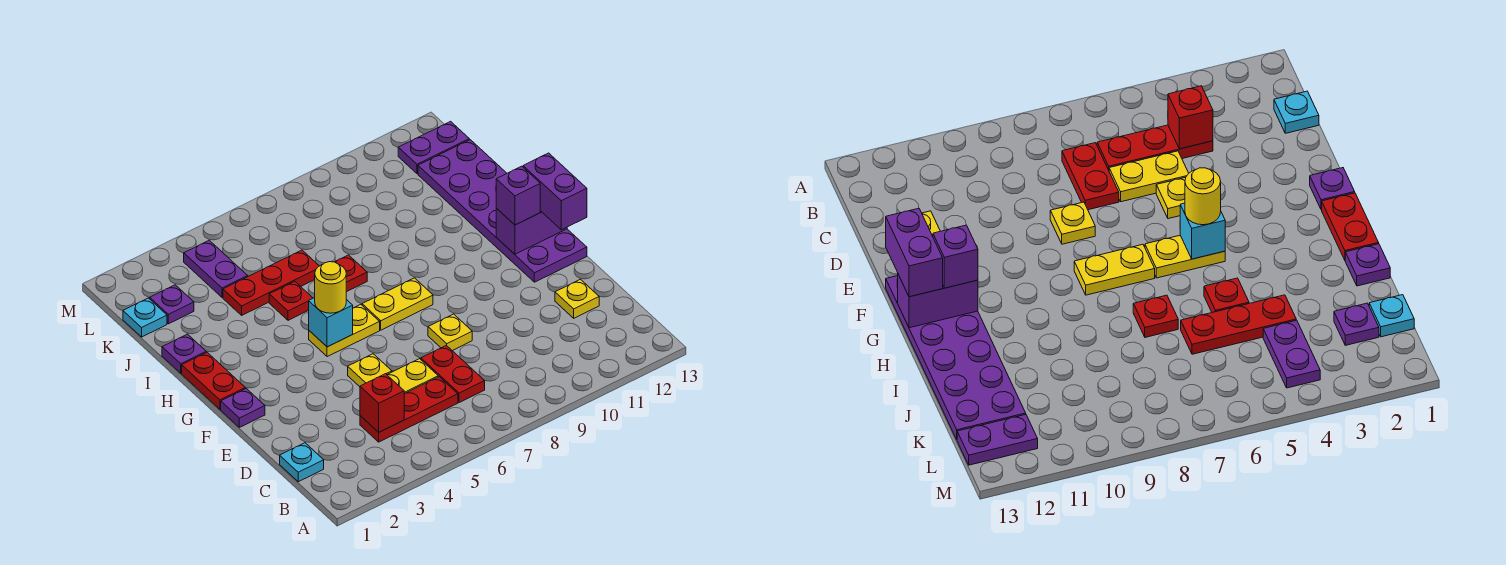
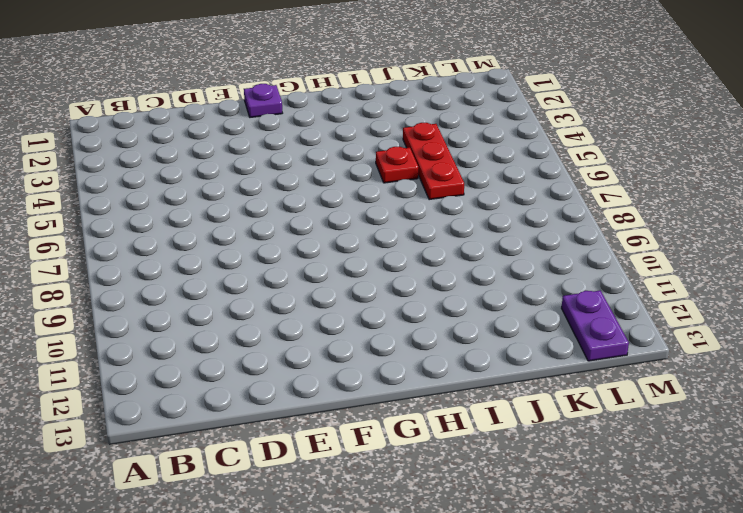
none -> cyan 1x1 plate [280,443,324,482]
none -> red 1x3 plate [360,377,458,442]
none -> red 1x2 plate [421,345,485,403]

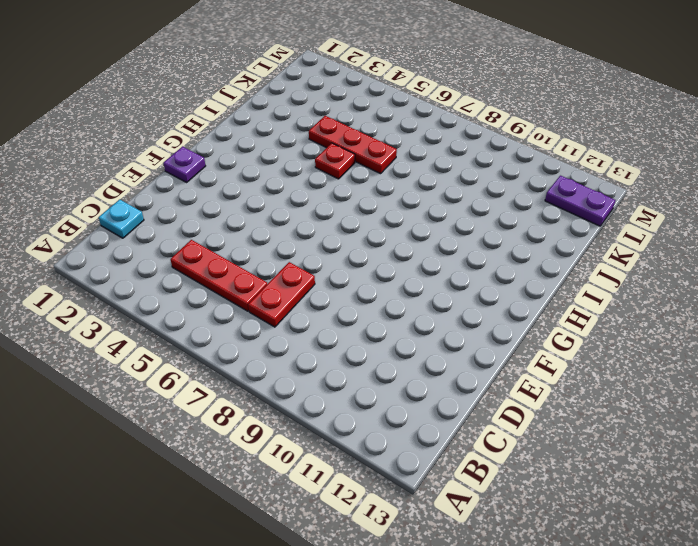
none -> yellow 1x2 plate [387,359,438,394]
none -> yellow 1x1 plate [555,279,599,318]
none -> yellow 1x1 plate [348,354,392,387]

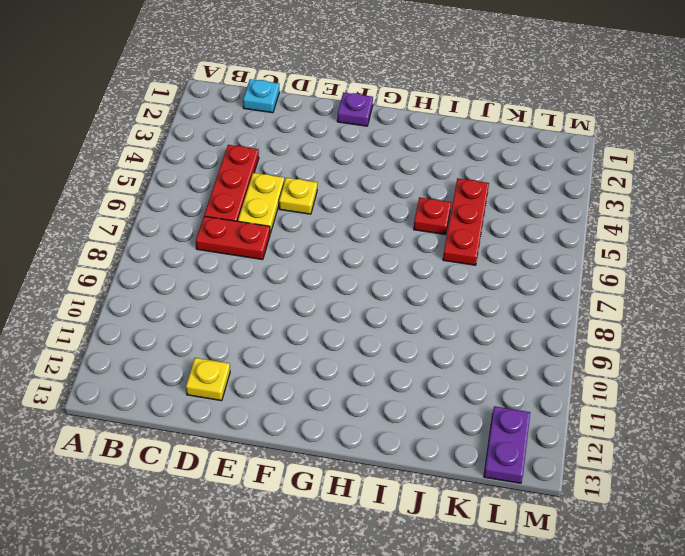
none -> yellow 1x1 plate [428,314,472,351]
none -> purple 2x6 plate [418,140,587,282]
none -> red 1x2 plate [182,352,245,409]

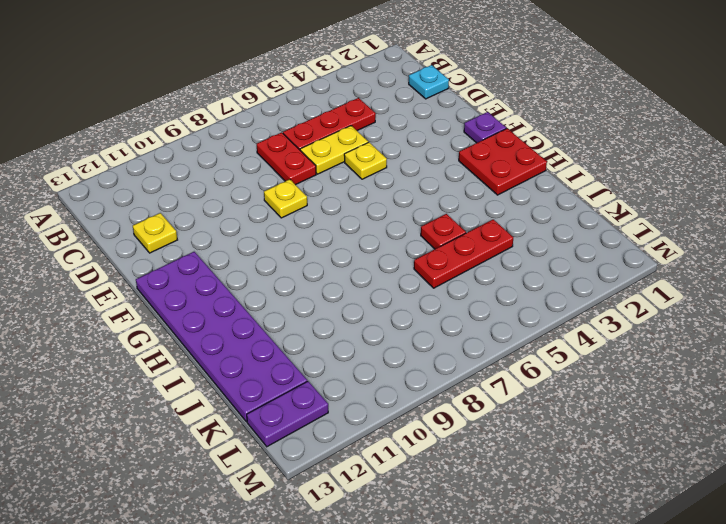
red 2x2 plate [459,128,547,195] -> red 1x2 plate [182,352,245,409]
none -> yellow 1x2 plate [309,304,380,357]
none -> yellow 1x2 plate [362,278,433,330]
none -> purple 1x1 plate [162,334,206,373]

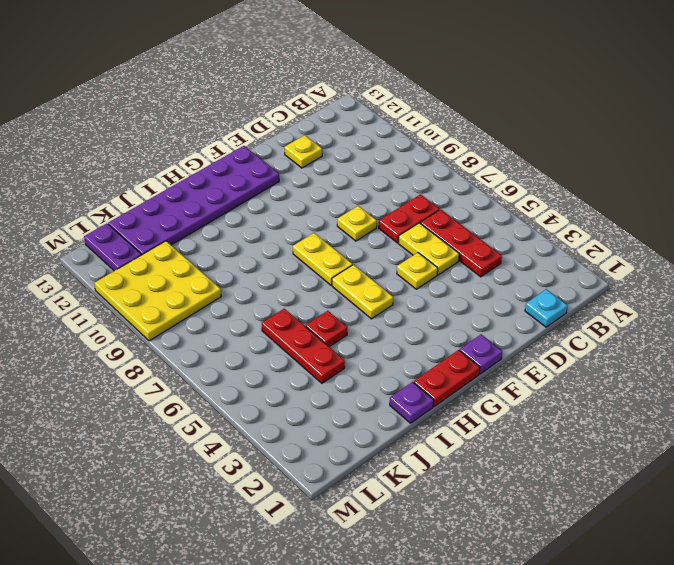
yellow 3x3 plate [94,241,221,341] -> none
none -> red 1x1 plate [335,255,367,292]
none -> cyan 1x1 plate [123,298,167,337]
none -> purple 1x1 plate [150,285,194,324]

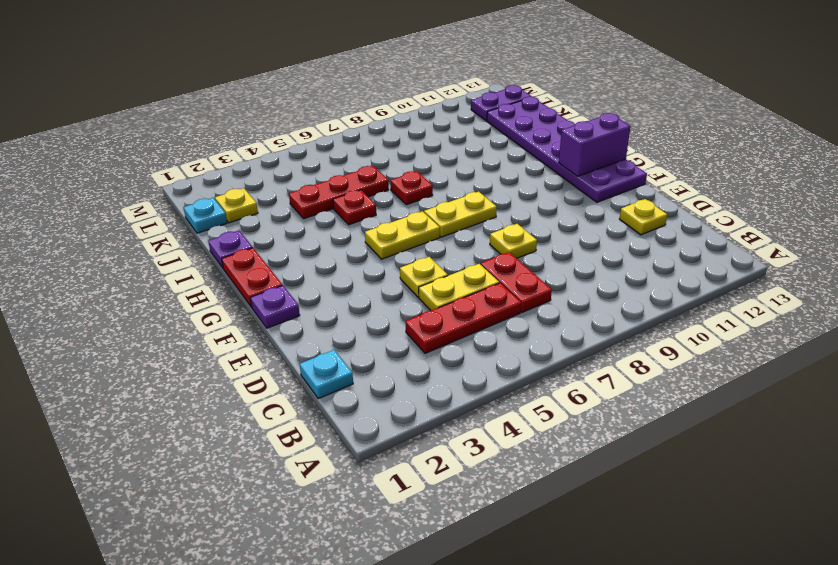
yellow 1x1 plate [215,188,258,223] -> purple 1x1 plate [150,285,194,324]
none -> purple 1x2 plate [184,240,248,297]
none -> red 1x1 brick [360,374,404,432]
none -> cyan 1x1 brick [309,298,353,347]

